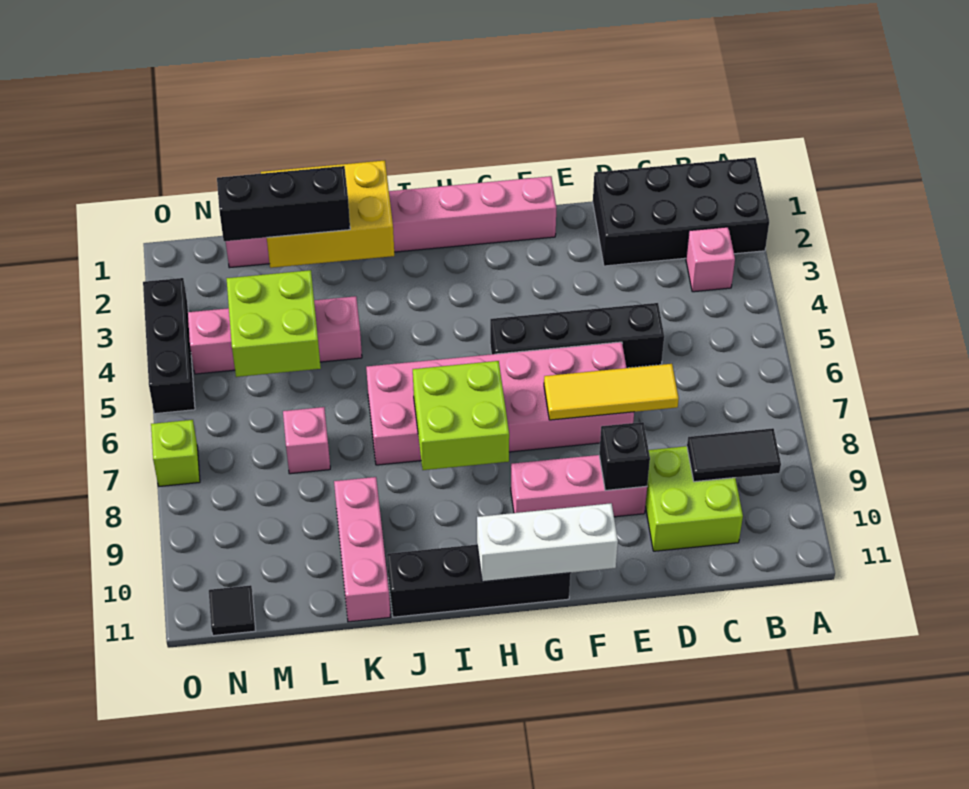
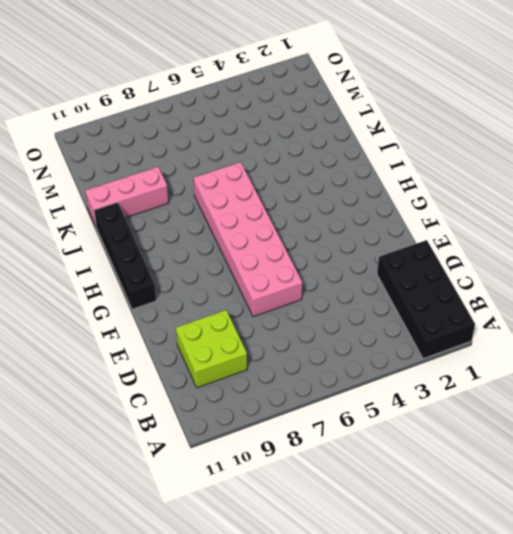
none -> pink 1x1 brick [686,227,735,292]
none -> black 1x4 brick [490,303,664,368]
none -> pink 1x3 brick [511,455,647,517]

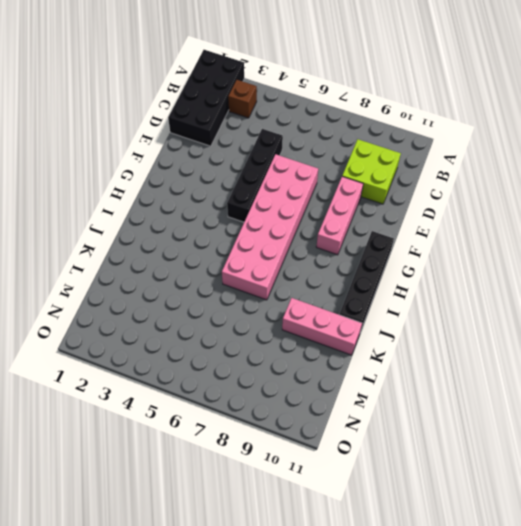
brown 1x1 brick [228,80,257,118] -> pink 1x1 brick [686,227,735,292]
none -> pink 1x8 brick [226,176,557,268]
none -> pink 1x4 brick [188,296,362,374]
none -> pink 1x1 brick [283,407,330,474]

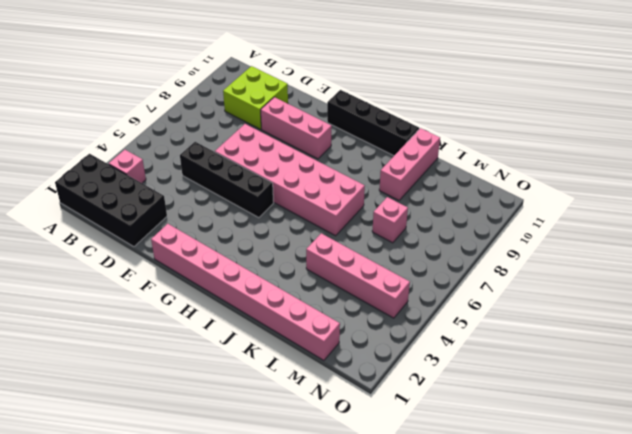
none -> black 1x1 tile [209,585,256,636]
none -> black 1x3 brick [143,278,195,414]
none -> lime 1x1 brick [151,420,200,486]

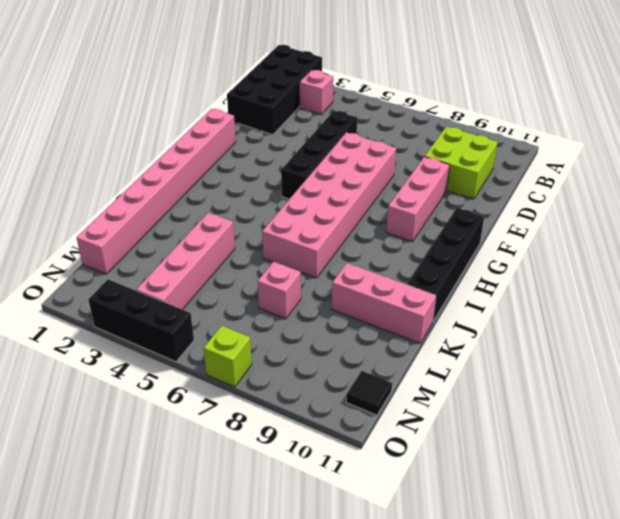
none -> black 1x2 tile [687,428,781,482]
none -> yellow 1x3 tile [544,364,679,420]
none -> black 1x1 brick [599,422,650,490]

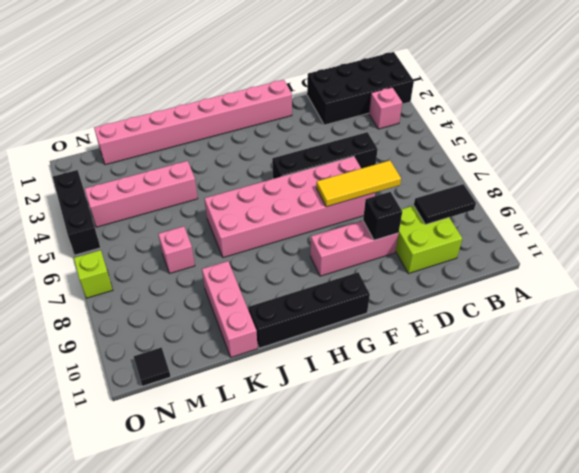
none -> white 1x3 brick [477,503,618,582]
none -> lime 2x2 brick [413,361,509,470]
none -> yellow 2x3 brick [261,160,394,268]

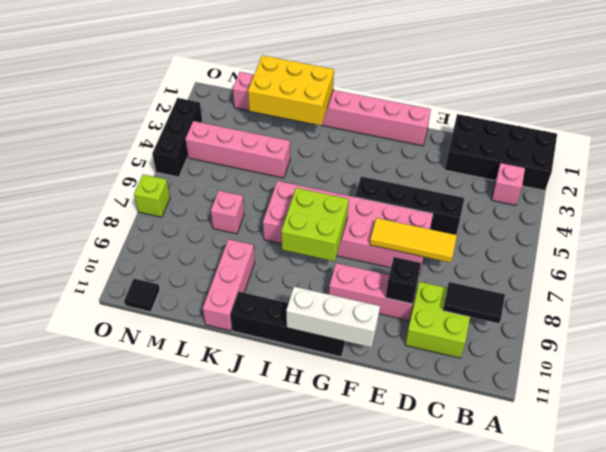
none -> lime 2x2 brick [226,270,321,377]
none -> black 1x3 brick [217,166,350,241]

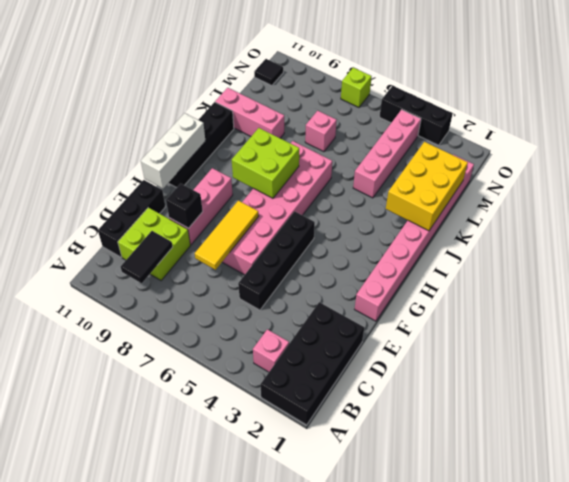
black 1x3 brick [98,180,165,257] -> black 1x3 brick moved to [217,166,350,241]
none -> lime 2x2 brick [226,270,321,377]

